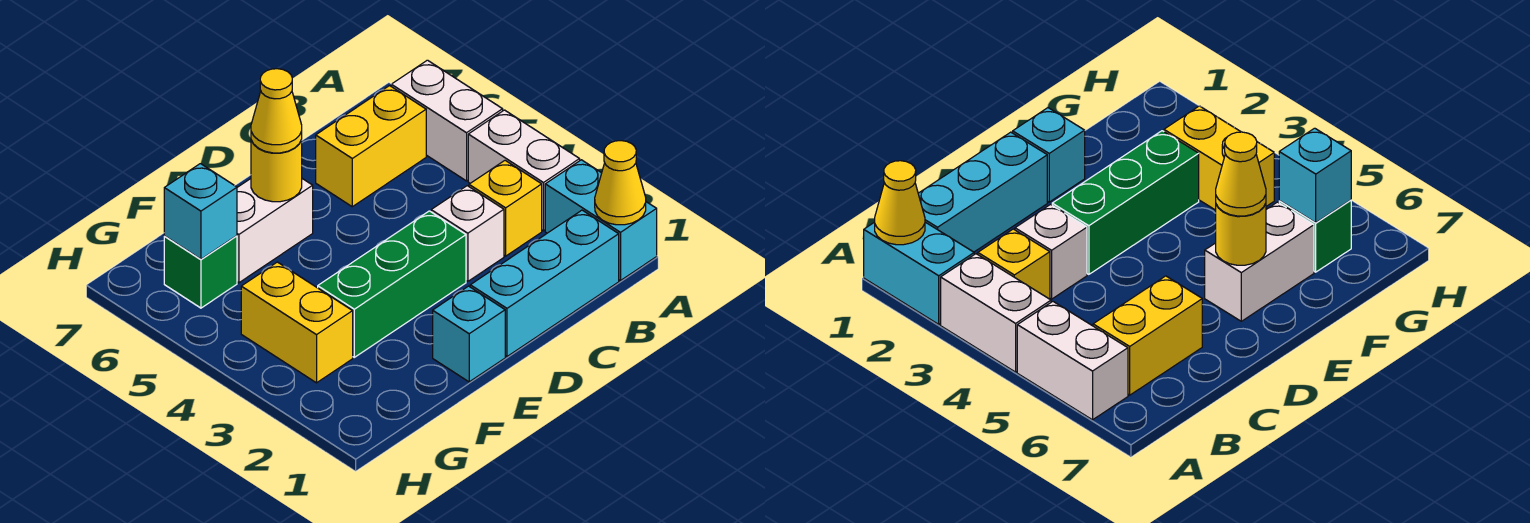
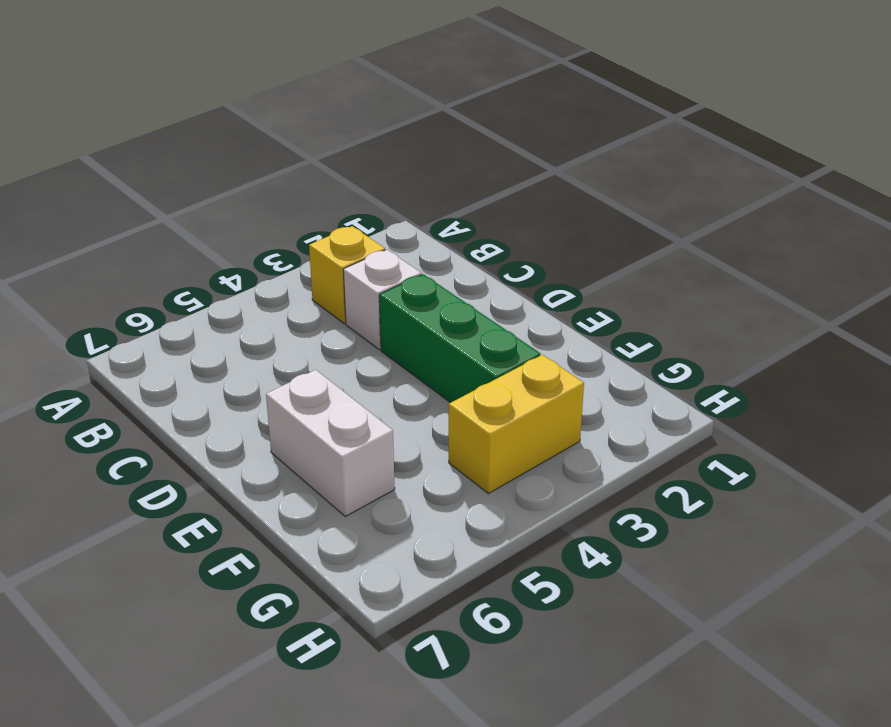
none -> cyan 1x2 brick [545,160,657,281]
none -> white 1x2 brick [468,110,580,231]
none -> white 1x2 brick [391,60,503,181]

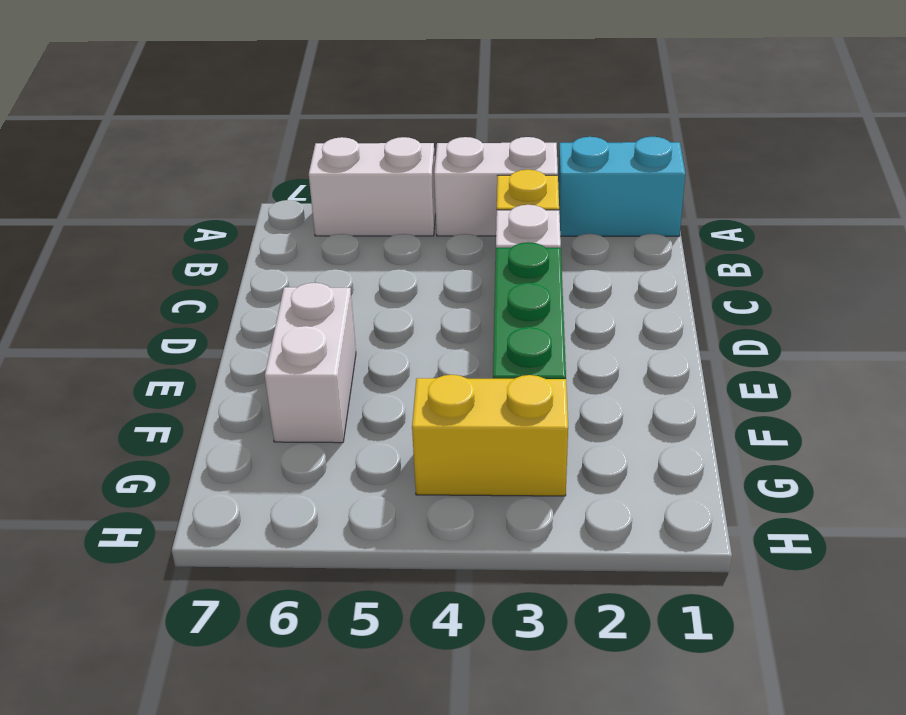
none -> cyan 1x3 brick [470,210,619,356]
none -> yellow 1x2 brick [316,86,426,207]
none -> cyan 1x1 brick [433,286,505,382]

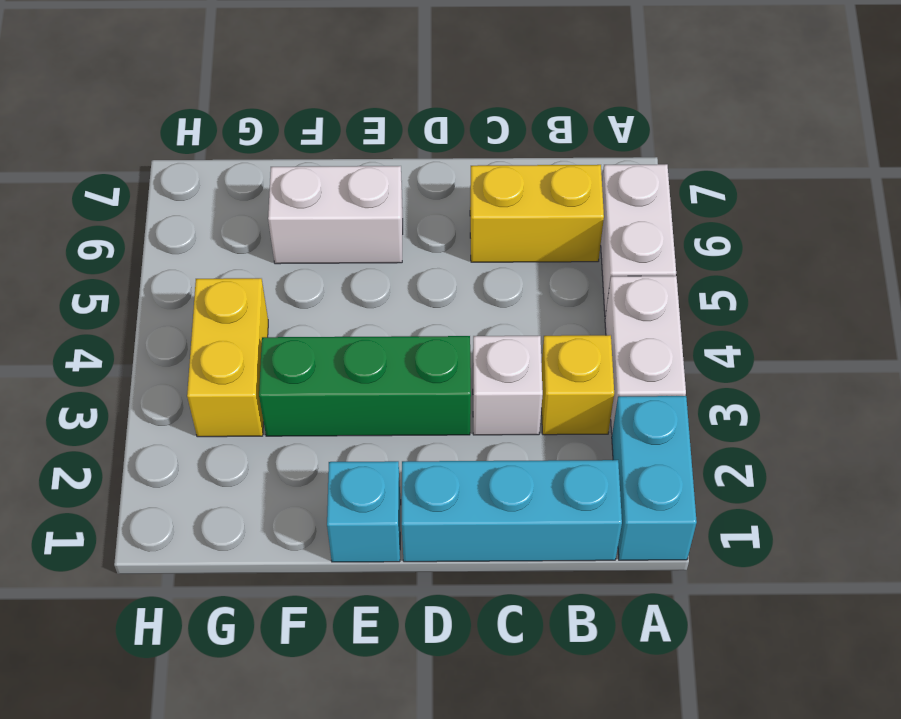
none -> green 1x1 brick [164,236,237,308]
none -> yellow 1x1 cone [595,141,646,225]
none -> yellow 1x1 round brick [251,140,302,202]

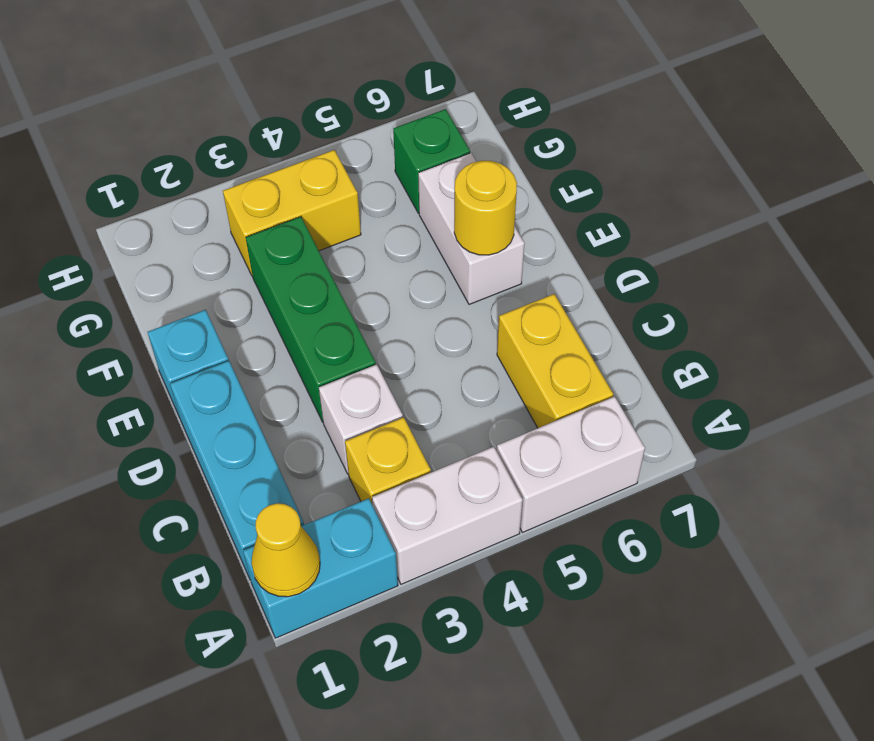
none -> cyan 1x1 brick [164,164,237,259]
none -> yellow 1x1 cone [251,69,302,153]

